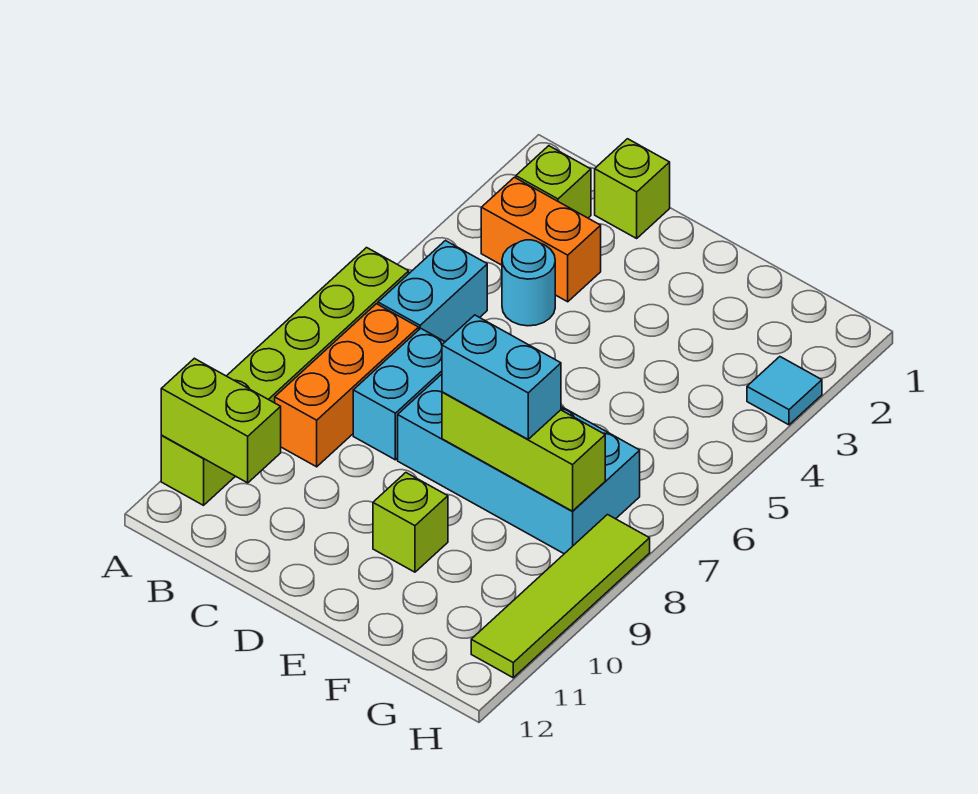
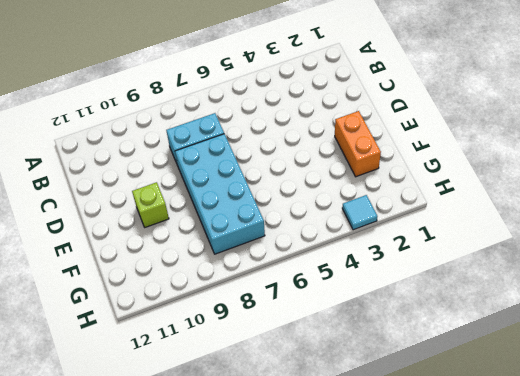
orange 1x2 brick [335,111,381,177] -> orange 1x2 brick moved to [481,177,601,302]
none -> lime 1x6 brick [161,248,409,505]
none -> lime 1x1 brick [516,146,591,218]
none -> cyan 1x2 brick [378,241,487,342]

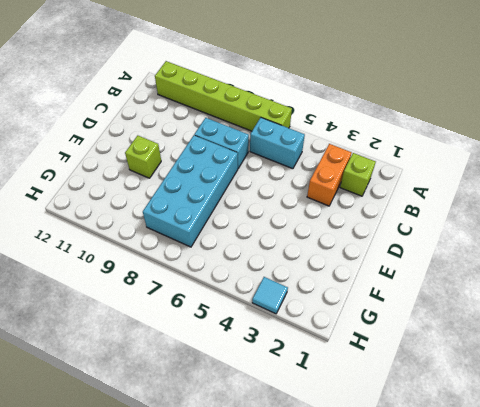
none -> orange 1x3 brick [275,304,419,467]
none -> lime 1x1 brick [595,139,670,238]
none -> cyan 1x1 round brick [502,240,555,326]

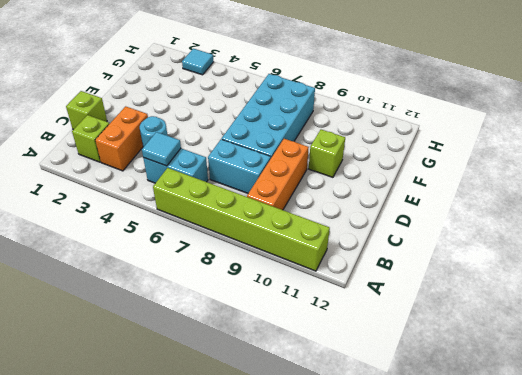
cyan 1x1 tile [142,132,181,166] -> none
orange 1x3 brick [247,139,309,210] -> orange 1x3 brick turned to [275,304,419,467]
none -> lime 1x4 tile [471,515,650,678]
none -> lime 1x2 brick [161,358,281,483]
none -> lime 1x3 brick [442,392,605,511]

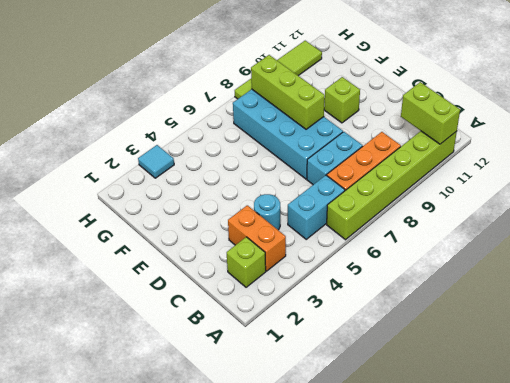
none -> lime 1x1 brick [595,139,670,238]
none -> cyan 1x2 brick [442,315,561,439]

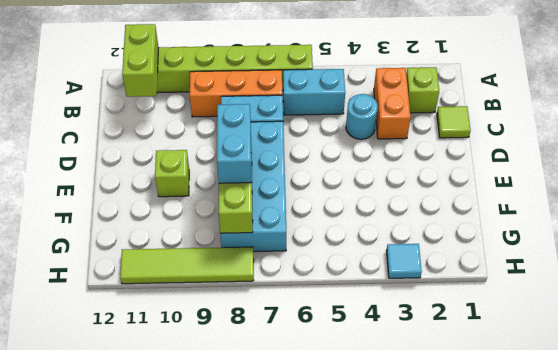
lime 1x1 tile [437,106,471,138] -> lime 1x1 brick [595,139,670,238]

